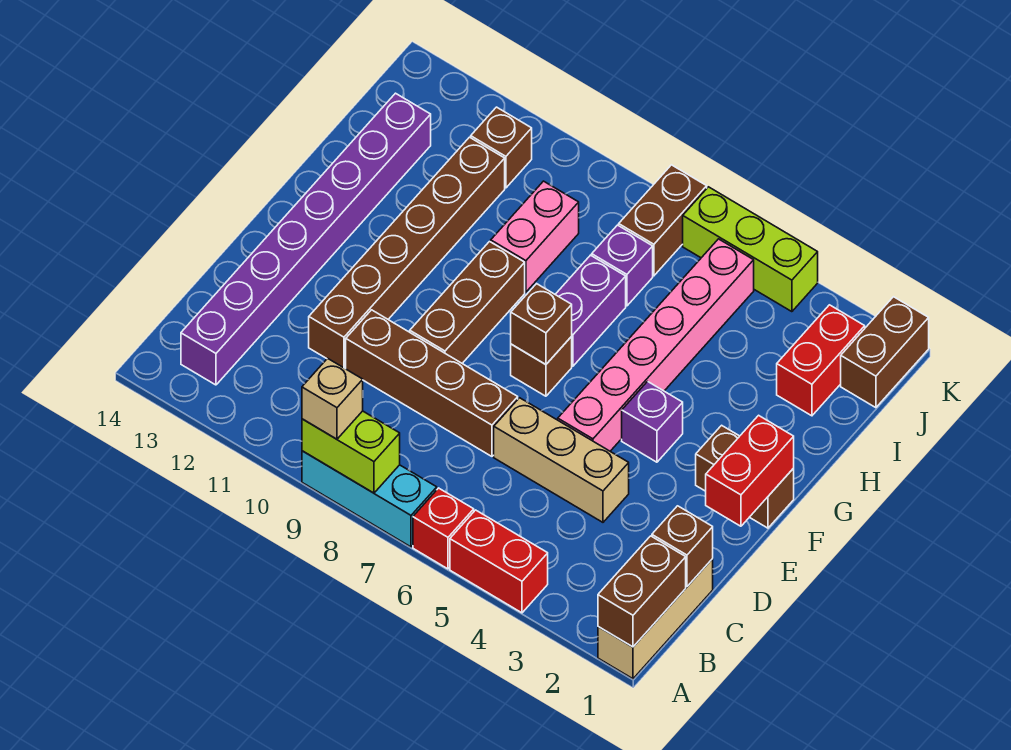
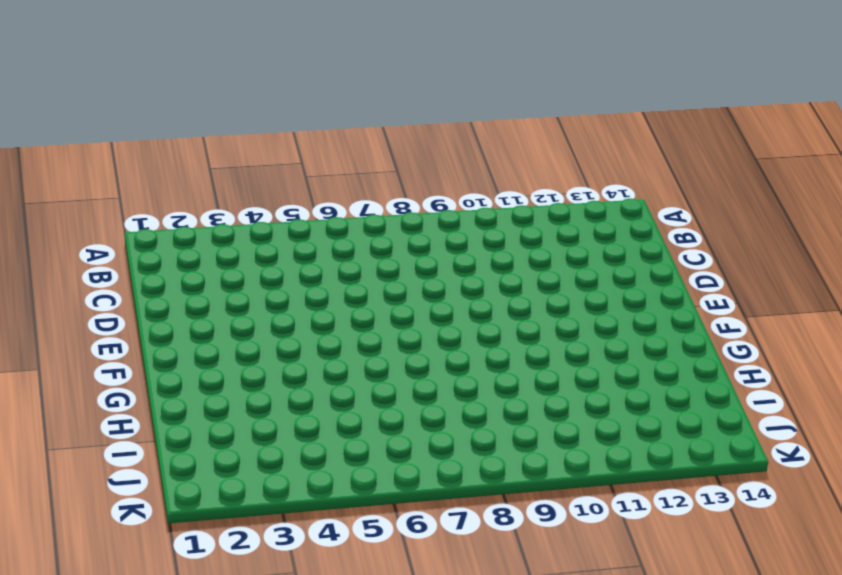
none -> tan 1x3 brick [598,559,713,679]
none -> red 1x2 brick [450,510,548,613]
none -> red 1x1 brick [413,488,474,569]

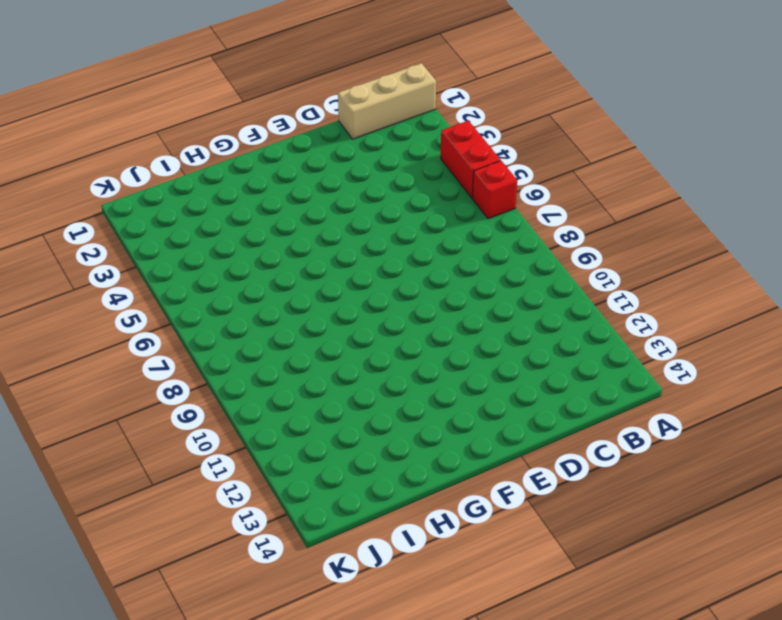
none -> cyan 1x3 brick [302,451,437,547]
none -> purple 1x8 brick [181,93,431,385]
none -> tan 1x3 brick [494,398,629,522]

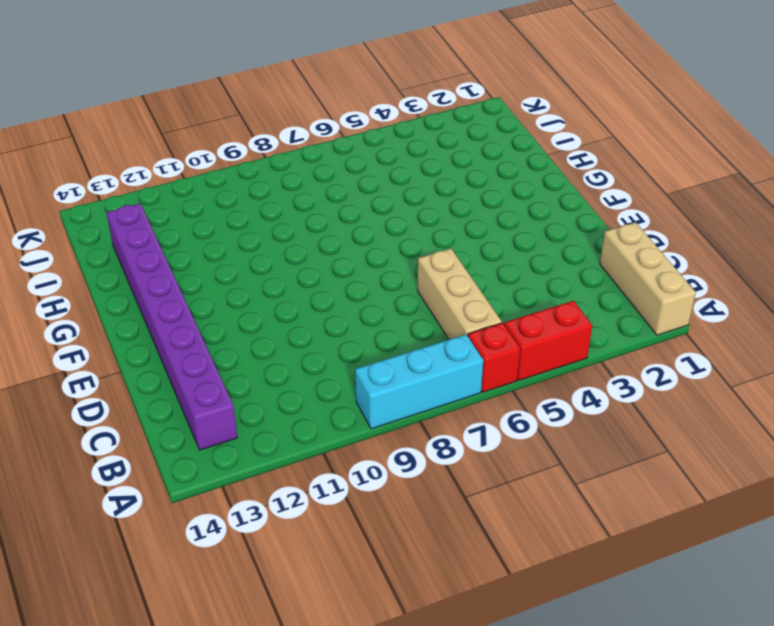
tan 1x3 brick [417,249,502,339] -> tan 1x3 brick turned to [494,398,629,522]
none -> brown 1x4 brick [346,310,518,456]
none -> brown 1x6 brick [309,137,505,368]
none -> pink 1x6 brick [558,239,754,451]

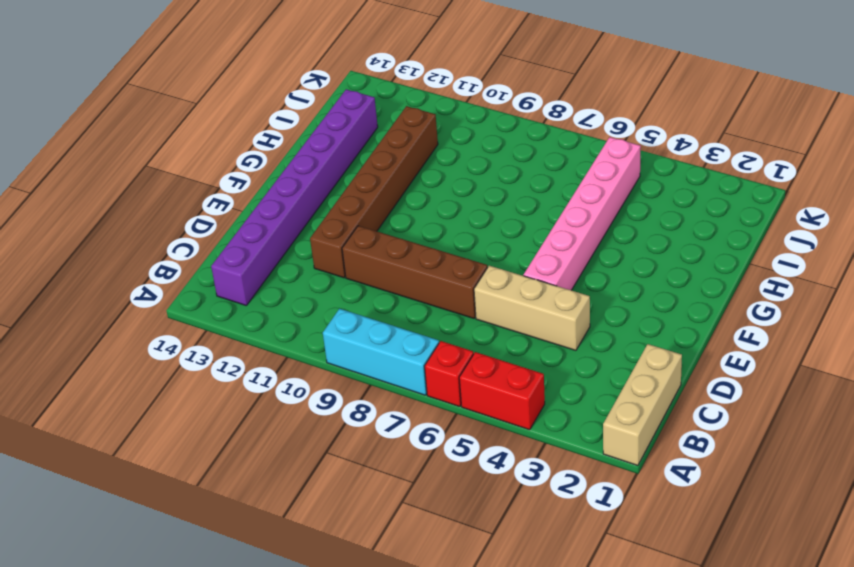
none -> brown 1x3 brick [410,242,525,363]
none -> brown 1x2 brick [696,425,794,528]
none -> purple 1x1 brick [622,382,683,462]

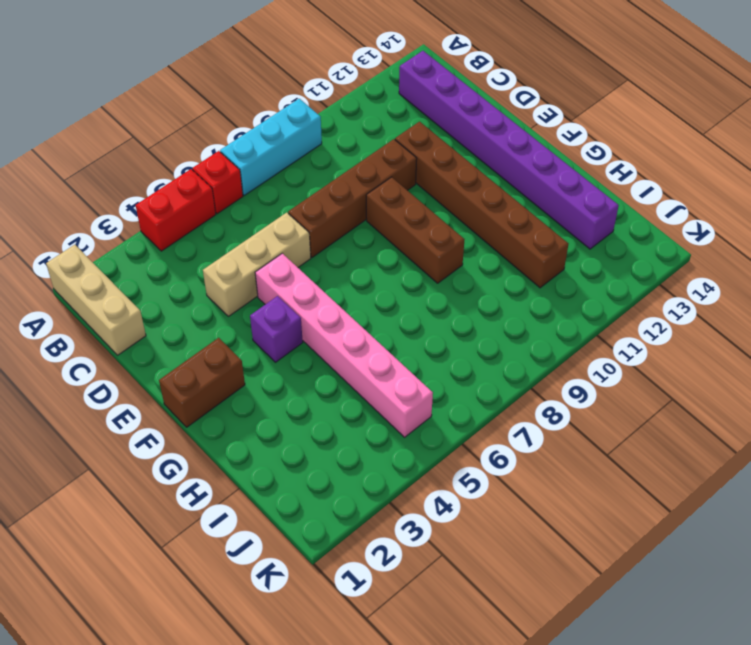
none -> brown 1x1 brick [511,337,572,396]
none -> purple 1x2 brick [555,255,626,366]
none -> pink 1x2 brick [491,181,579,292]

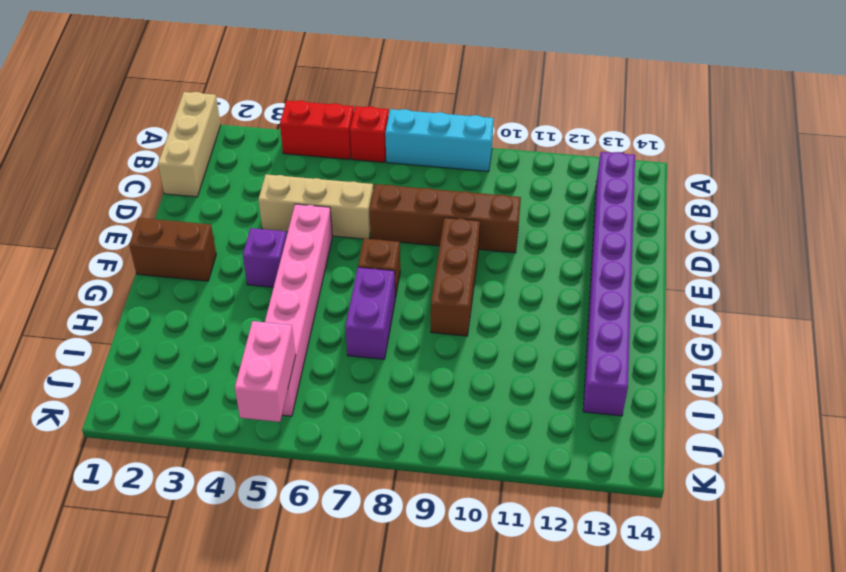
pink 1x2 brick [235,321,296,422] -> pink 1x2 brick moved to [491,181,579,292]
none -> brown 1x6 brick [309,137,505,368]
none -> red 1x2 brick [777,305,865,416]
none -> purple 1x1 brick [592,225,653,306]

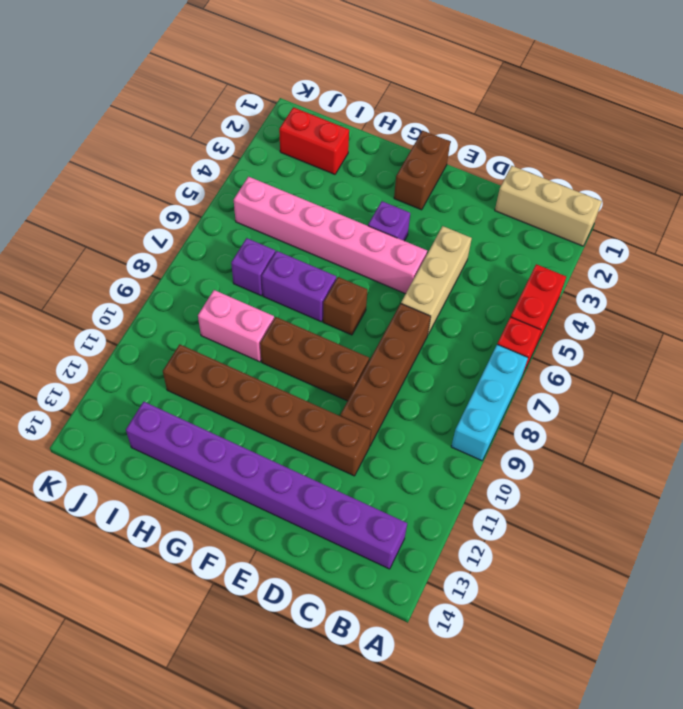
none -> brown 1x2 brick [841,297,929,408]
none -> brown 1x2 brick [619,165,707,276]
none -> brown 1x1 brick [471,107,532,188]

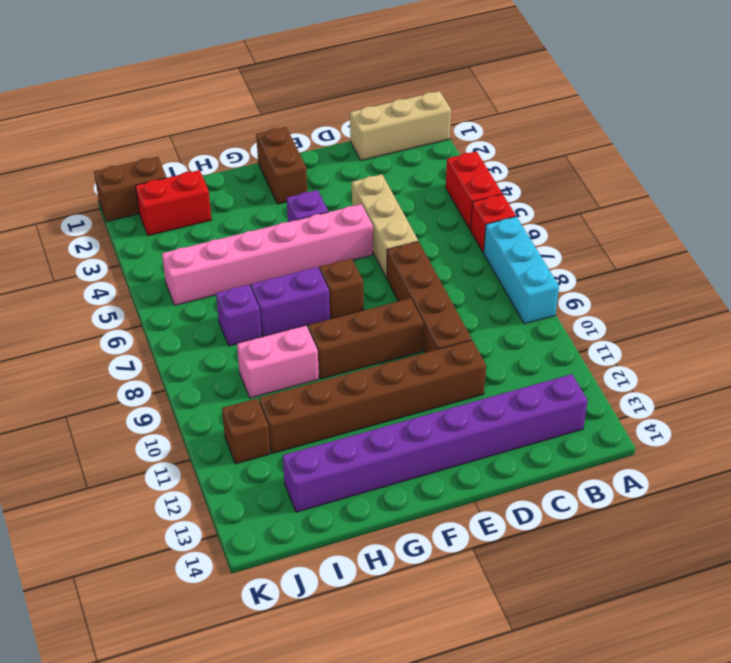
none -> brown 1x2 brick [619,165,707,276]
none -> lime 1x3 brick [683,187,818,312]
none -> brown 1x2 brick [598,536,686,647]

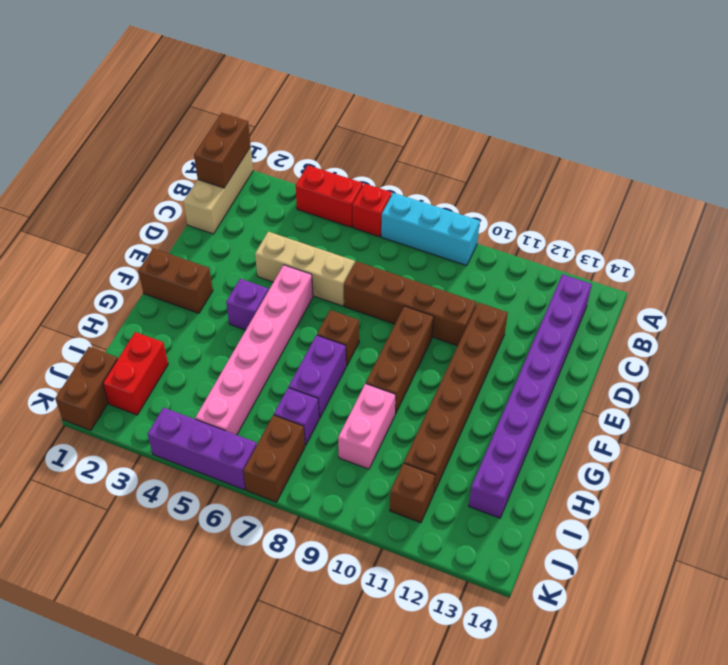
purple 1x3 brick [148,408,257,490] -> lime 1x3 brick [683,187,818,312]
none -> lime 1x2 brick [302,411,400,493]
none -> brown 1x1 brick [652,506,713,587]
none -> red 1x2 brick [706,415,794,526]

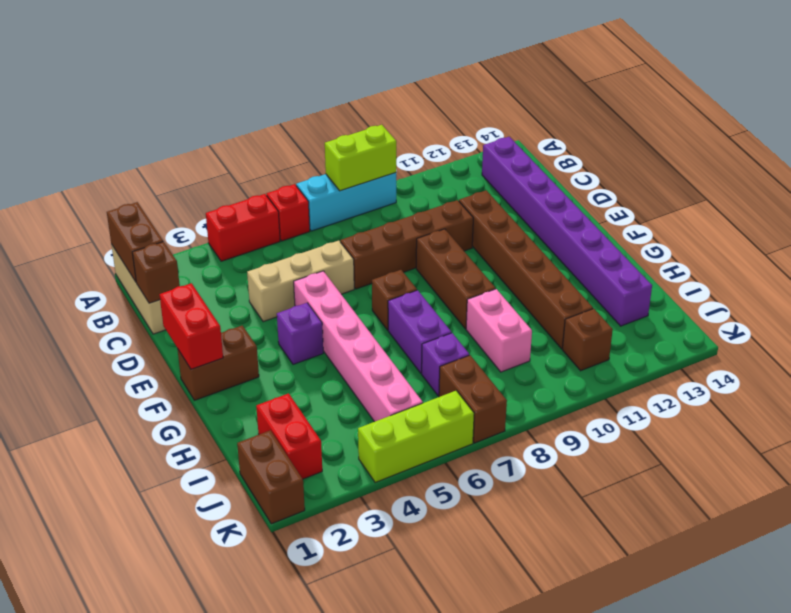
none -> brown 1x1 brick [511,284,572,364]
none -> tan 1x1 brick [302,358,363,439]

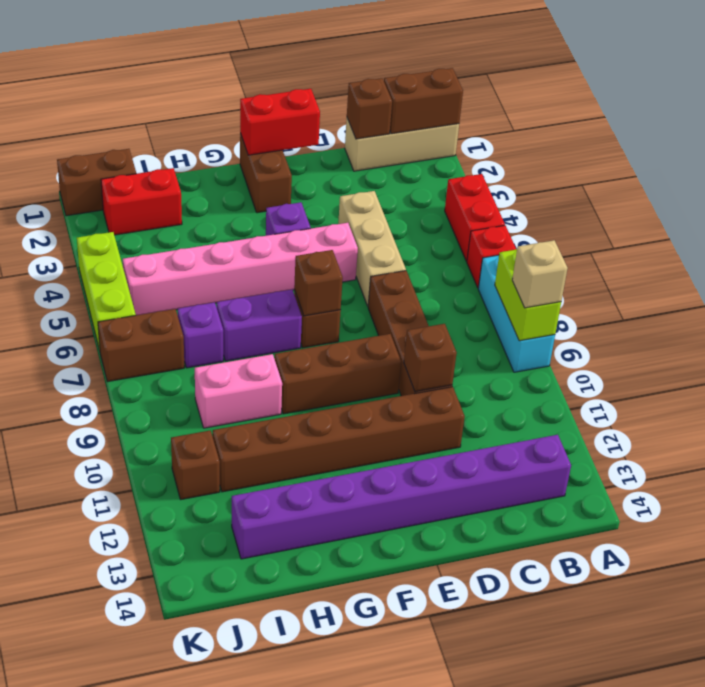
brown 1x1 brick [404,324,457,392] -> none

